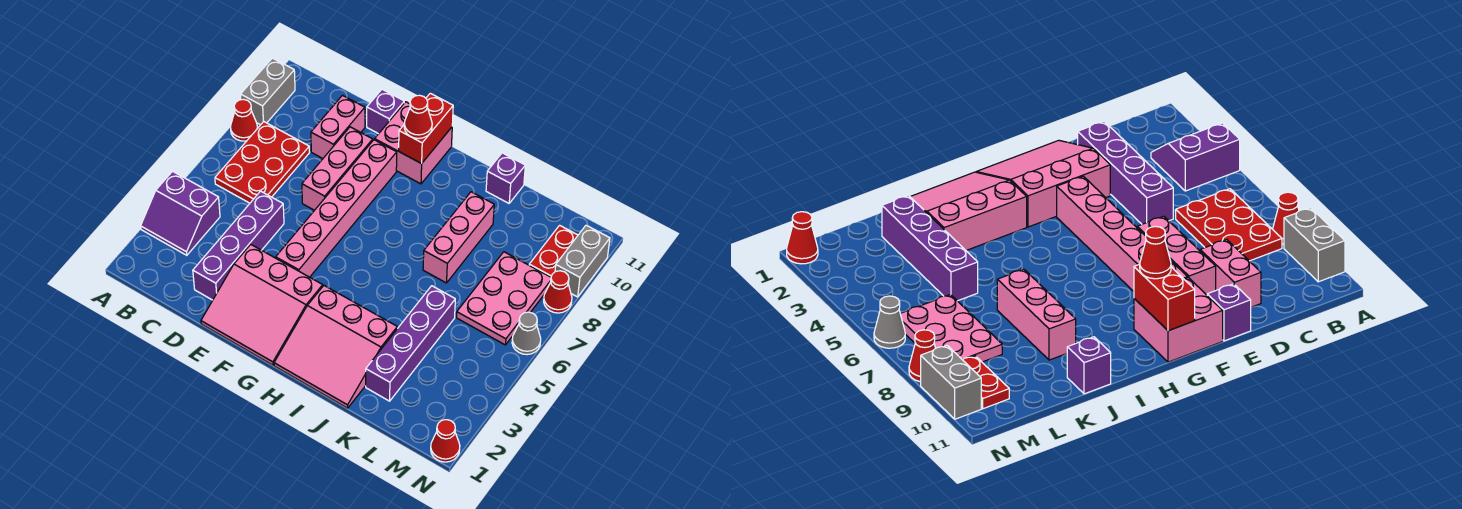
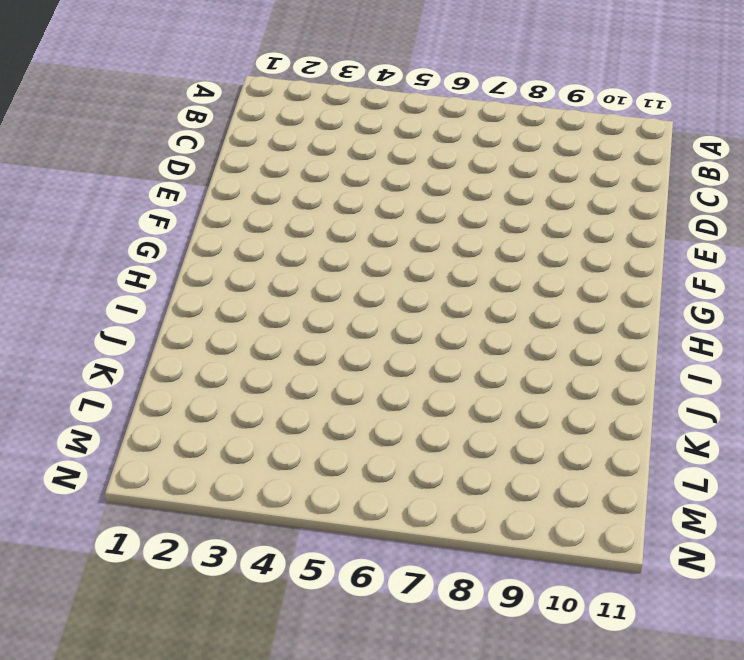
none -> purple 2x2 slope [141,171,220,255]
none -> red 1x1 cone [230,99,258,141]
none -> grey 1x2 brick [241,58,295,125]

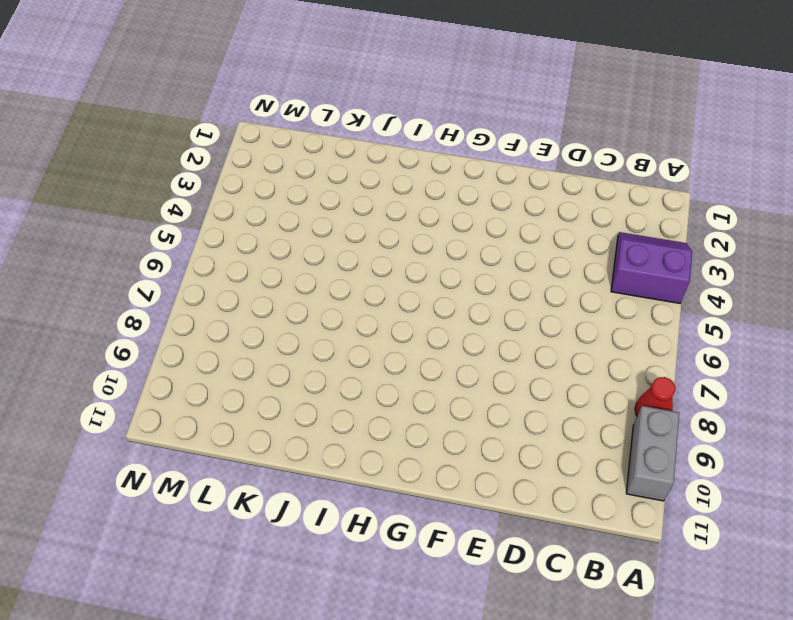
none -> red 2x3 plate [215,122,310,203]
none -> purple 1x4 brick [193,191,284,300]
none -> pink 1x2 brick [311,95,365,159]

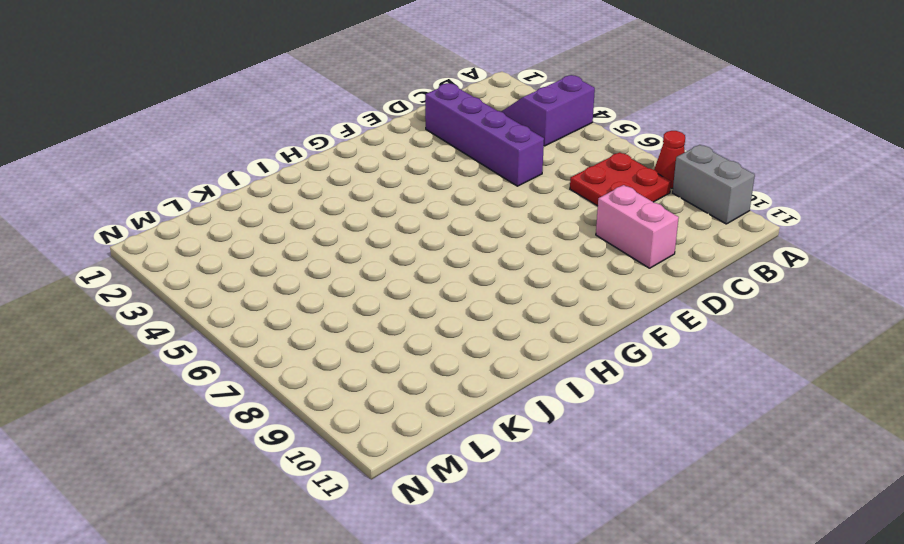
red 2x2 plate [570,152,671,206] -> red 2x3 plate [215,122,310,203]
none -> pink 3x3 slope [201,244,323,365]
none -> pink 1x3 brick [302,127,373,210]
none -> purple 1x1 brick [367,89,404,134]

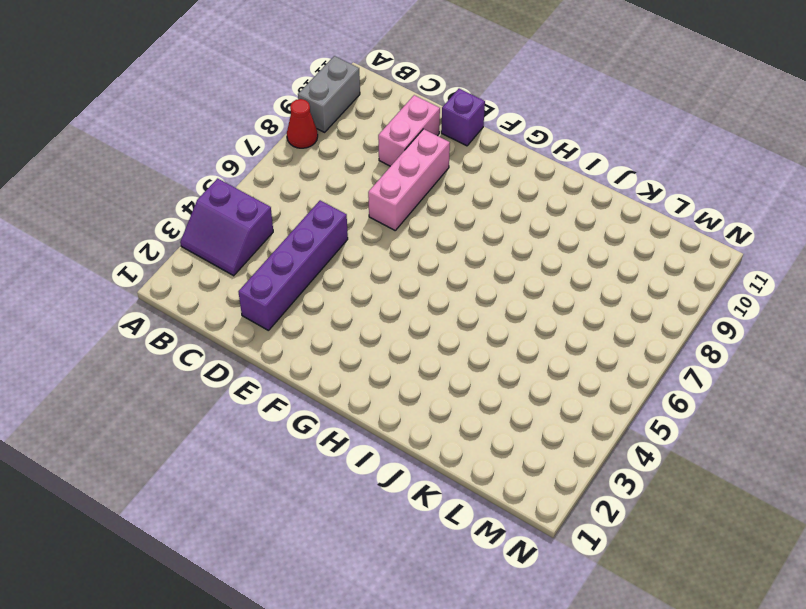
none -> red 2x3 plate [215,122,310,203]
none -> pink 3x3 slope [201,244,323,365]
none -> pink 1x6 brick [276,140,397,277]

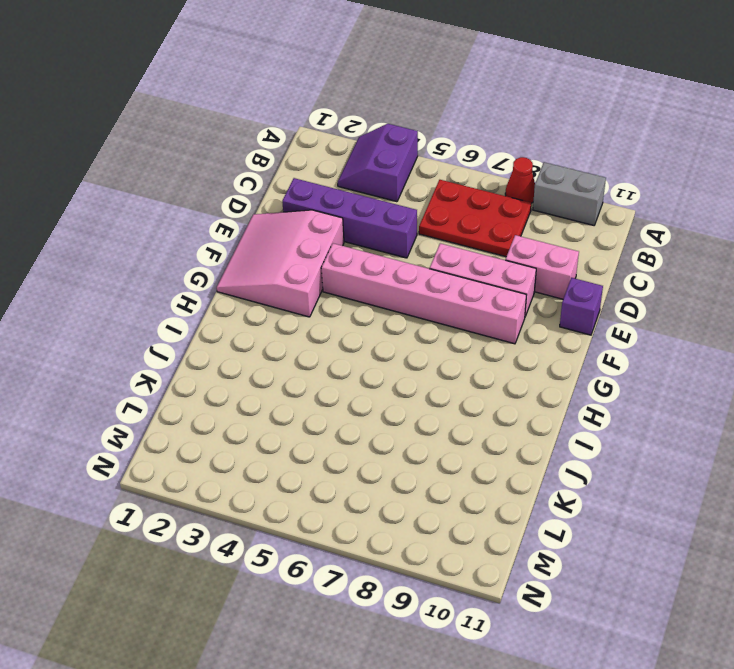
none -> pink 2x2 brick [375,102,452,184]
none -> pink 3x3 slope [274,286,397,408]
none -> pink 1x3 brick [423,192,494,283]

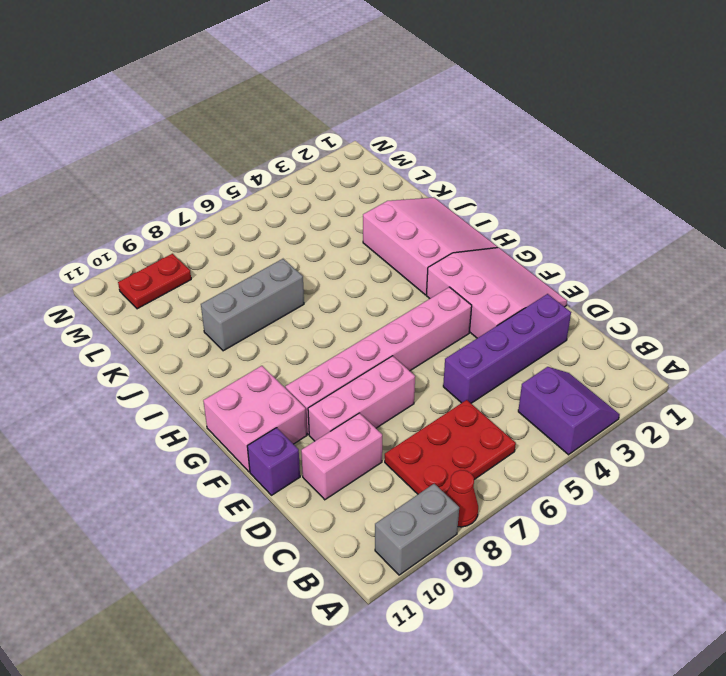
grey 1x3 brick [201,259,304,351] -> pink 1x3 brick [423,192,494,283]
none -> purple 1x1 brick [486,153,525,203]
none -> purple 1x4 brick [366,286,455,401]
none -> pink 2x3 plate [457,252,551,345]

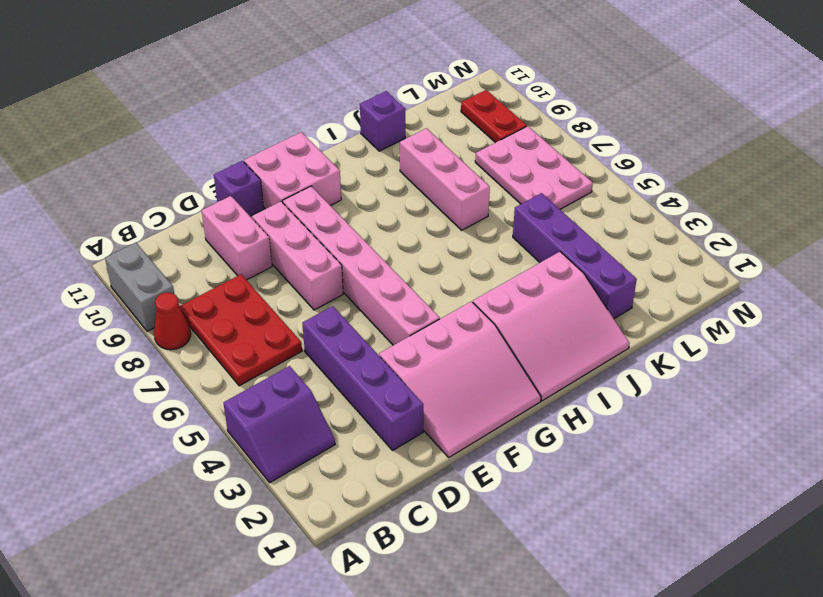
none -> red 1x1 cone [431,420,460,462]
none -> grey 1x1 cone [512,312,541,355]
none -> red 1x1 cone [544,271,572,313]

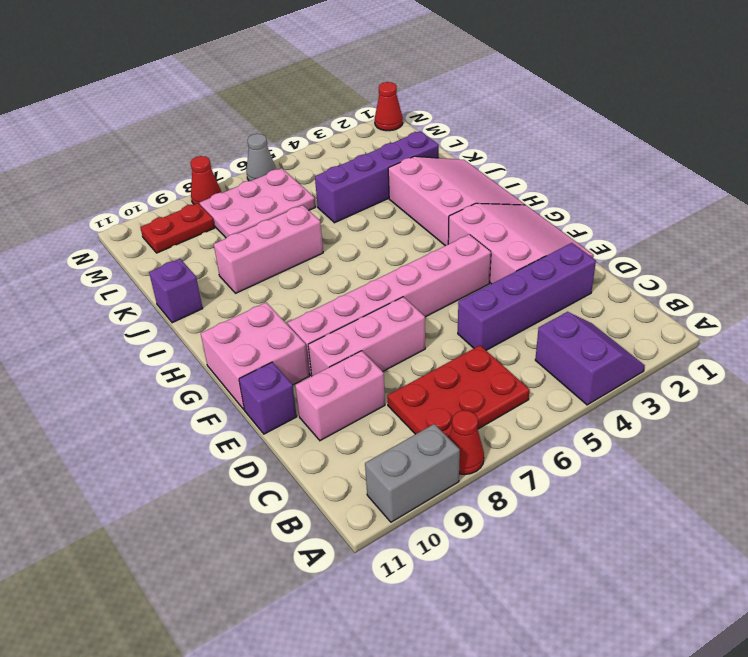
none -> grey 1x2 brick [555,225,610,297]
none -> red 1x2 brick [399,93,453,164]
none -> red 1x1 cone [404,95,432,138]

